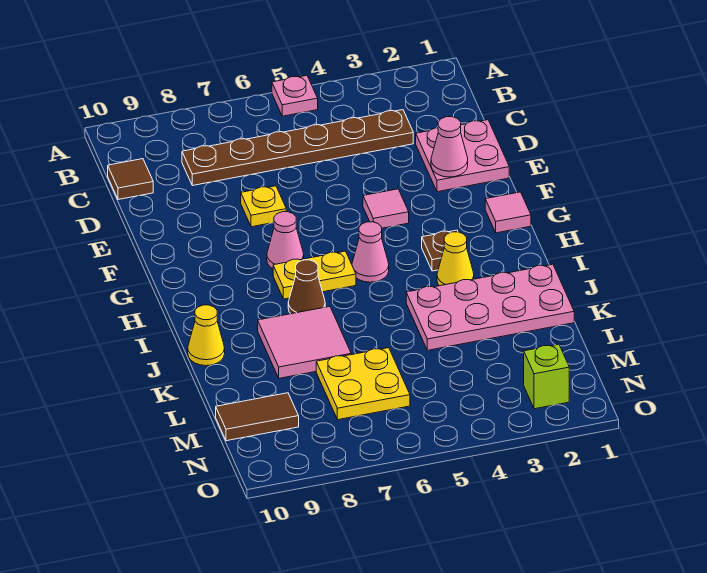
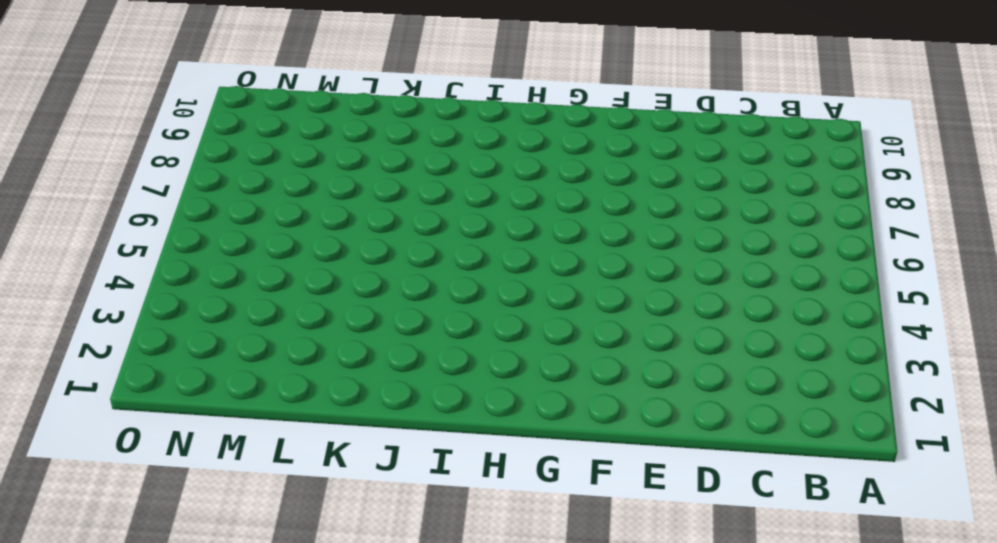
none -> pink 1x1 plate [272,75,318,116]
none -> brown 1x6 plate [182,110,413,186]
none -> brown 1x1 tile [108,159,153,200]

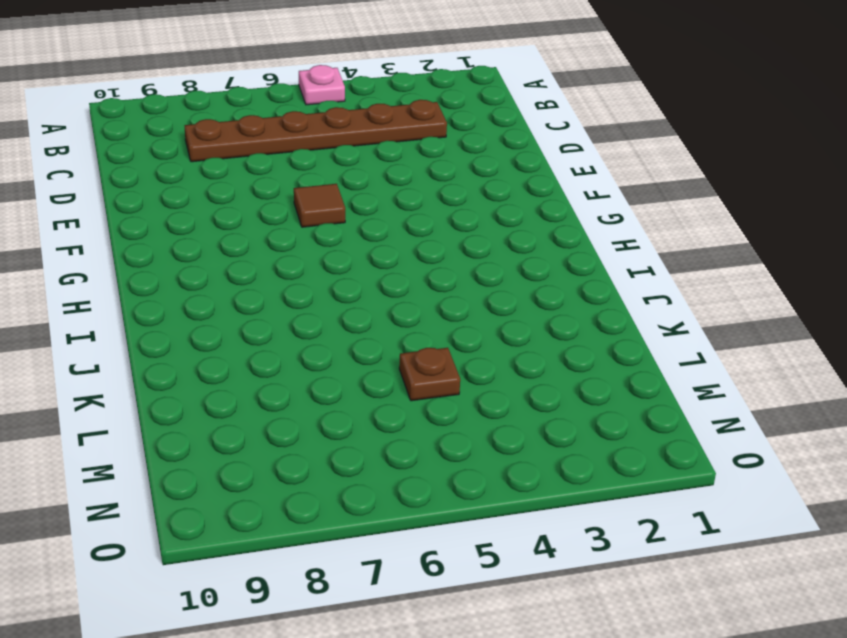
brown 1x1 tile [294,184,345,227] -> brown 1x1 tile moved to [108,159,153,200]
brown 1x1 plate [399,348,460,401] -> brown 1x1 plate moved to [422,230,458,271]
none -> pink 2x2 plate [416,120,509,192]
none -> yellow 1x1 plate [241,186,286,227]
none -> pink 1x1 tile [363,189,409,228]

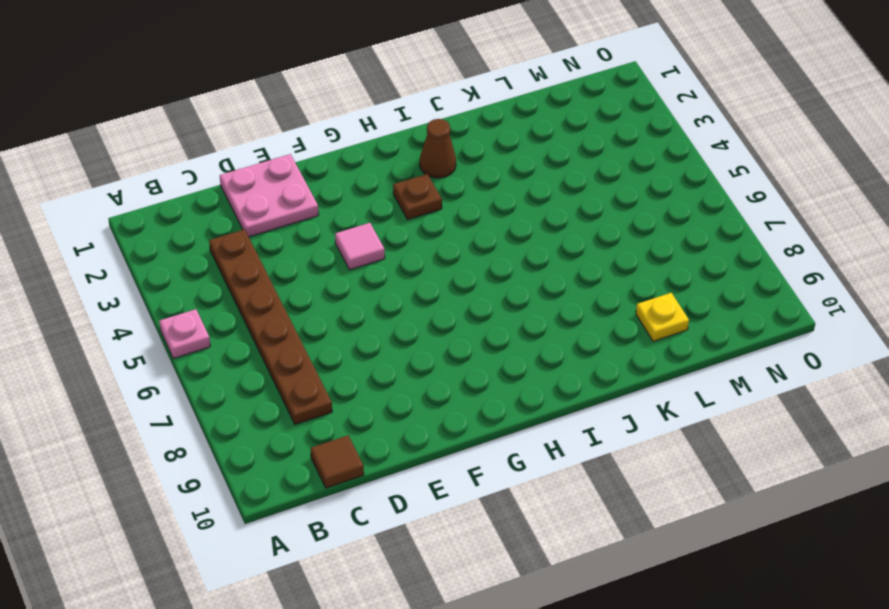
brown 1x1 cone [420,119,456,178] -> brown 1x1 cone moved to [288,260,325,314]
yellow 1x1 plate [636,293,689,341] -> yellow 1x1 plate moved to [241,186,286,227]
none -> pink 1x1 tile [485,192,531,233]
none -> pink 1x1 cone [267,212,304,269]
none -> pink 1x1 cone [352,222,389,282]

